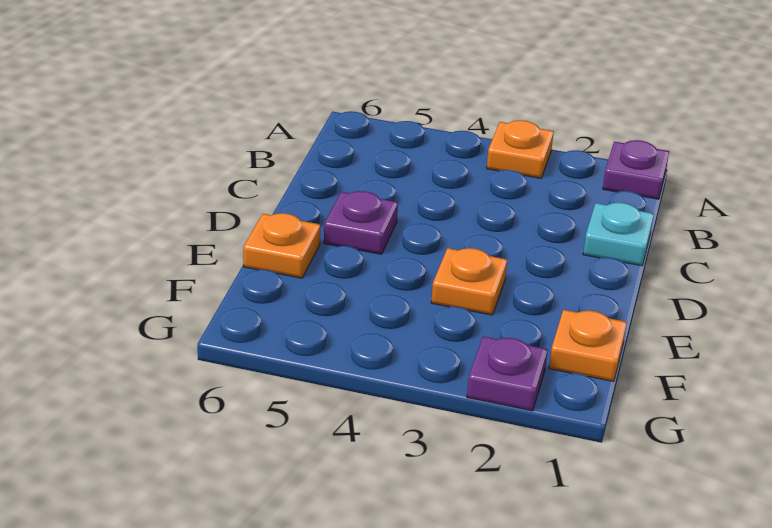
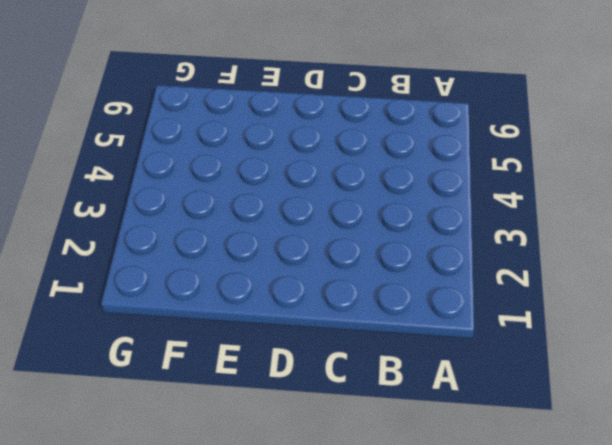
none -> purple 1x1 plate [603,140,669,199]
none -> orange 1x1 plate [487,120,554,178]

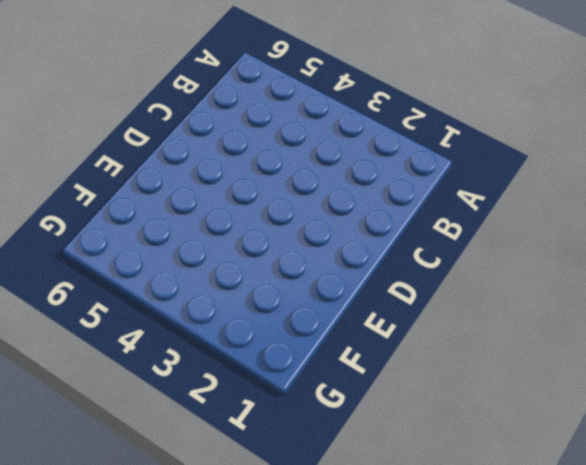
none -> purple 1x1 plate [603,140,669,199]
none -> orange 1x1 plate [487,120,554,178]

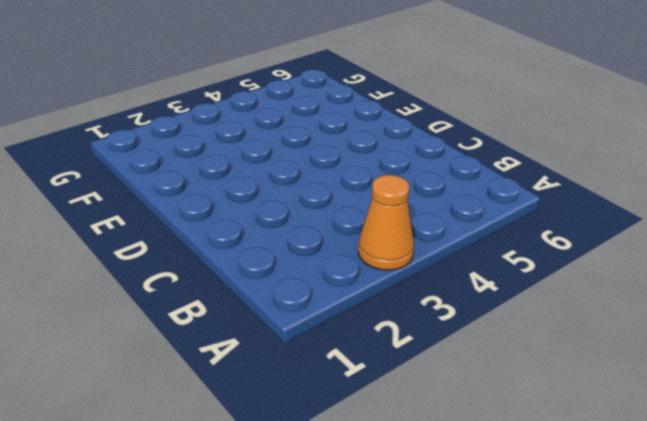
orange 1x1 cone [358,175,414,270] -> orange 1x1 plate [487,120,554,178]
none -> purple 1x1 plate [603,140,669,199]
none -> cyan 1x1 plate [583,202,654,266]

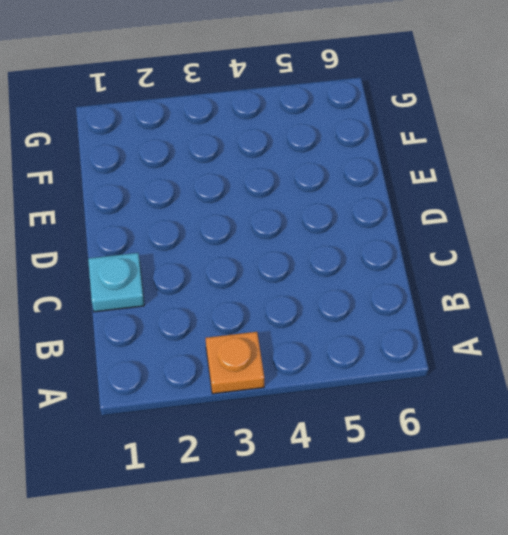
none -> purple 1x1 plate [603,140,669,199]
none -> purple 1x1 plate [324,191,398,254]

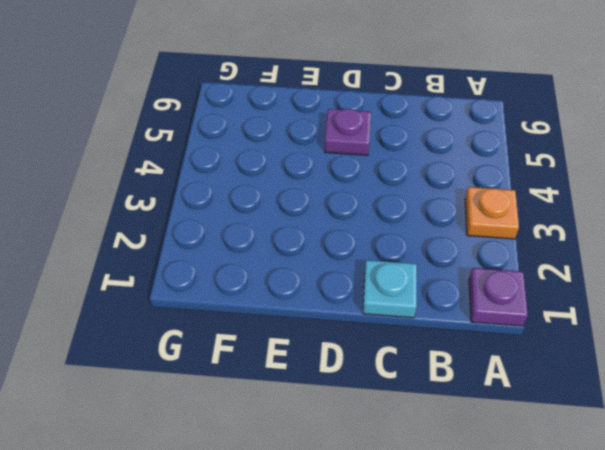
none -> orange 1x1 plate [431,248,507,315]
none -> orange 1x1 plate [243,213,320,278]

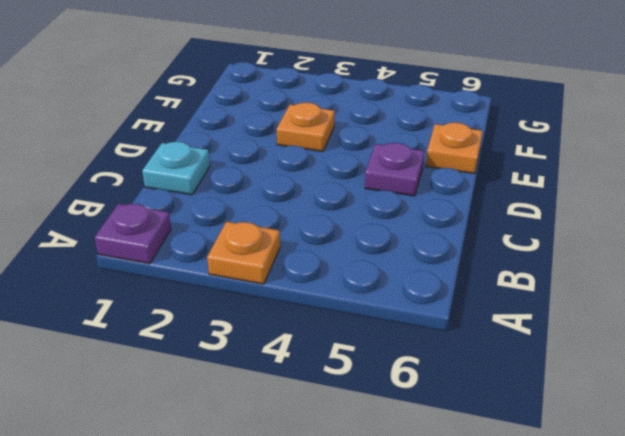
none -> orange 1x1 plate [549,310,627,381]
none -> purple 1x1 plate [467,336,548,411]

